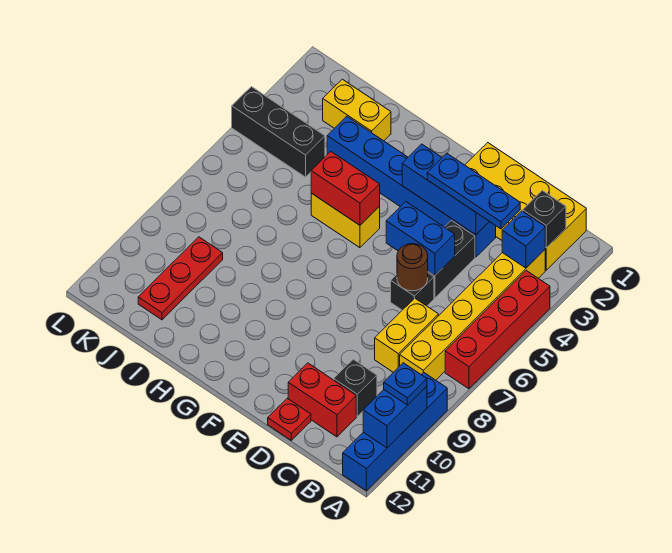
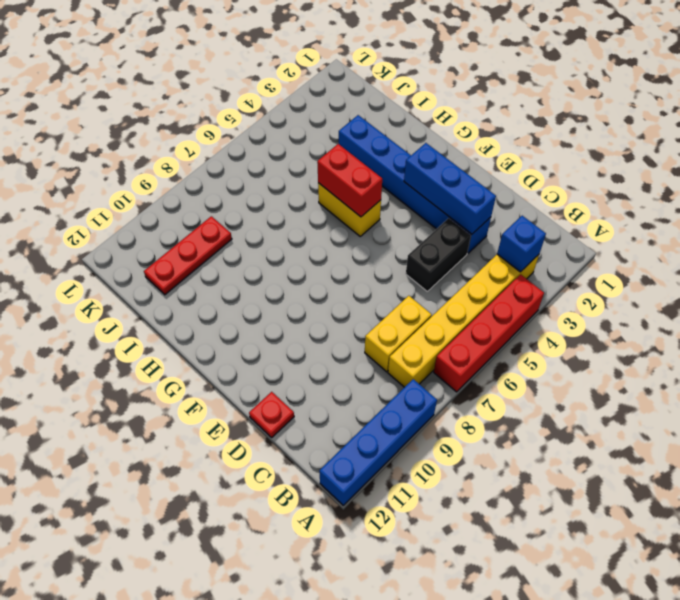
none -> yellow 2x4 brick [465,143,586,270]
none -> black 1x1 brick [334,359,377,416]
none -> red 1x2 brick [288,363,356,437]

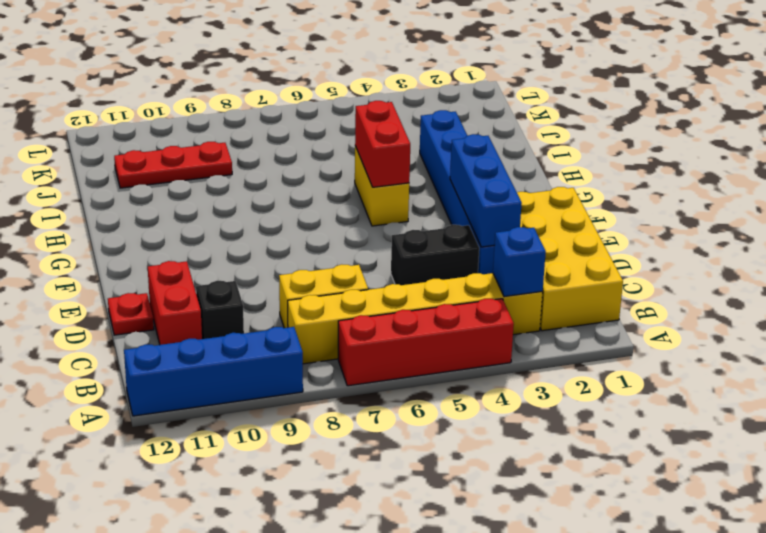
none -> black 1x1 brick [391,273,434,310]
none -> yellow 1x2 brick [323,79,391,141]
none -> black 1x3 brick [232,87,325,177]

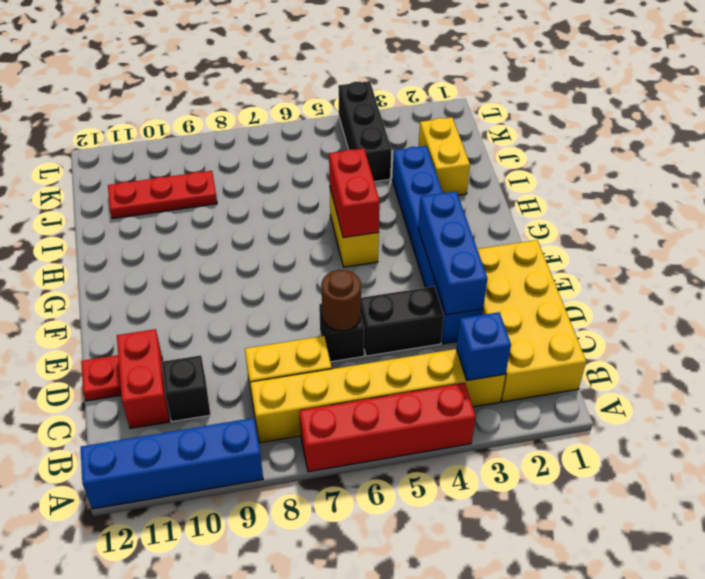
none -> blue 1x2 brick [363,386,427,448]
none -> black 1x1 brick [523,191,566,248]
none -> blue 1x2 brick [386,202,455,275]

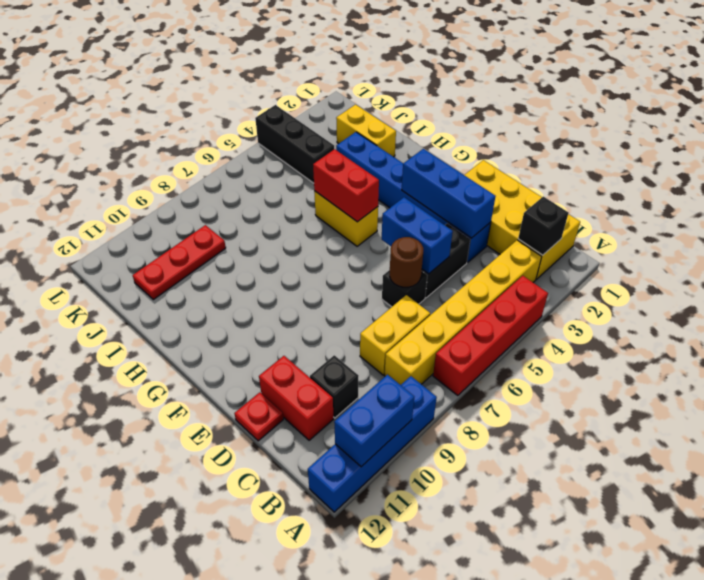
none -> blue 1x1 brick [502,211,545,268]
none -> blue 1x1 plate [384,363,427,405]
none -> blue 1x3 plate [427,153,520,229]

